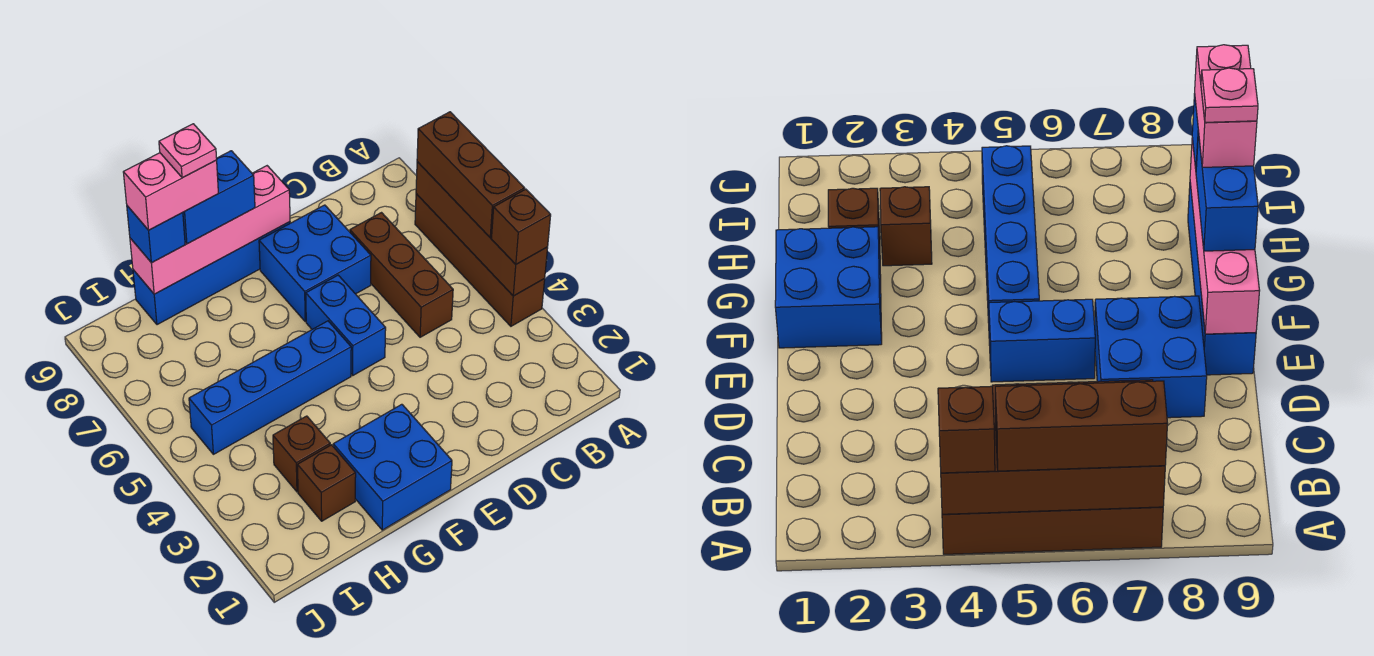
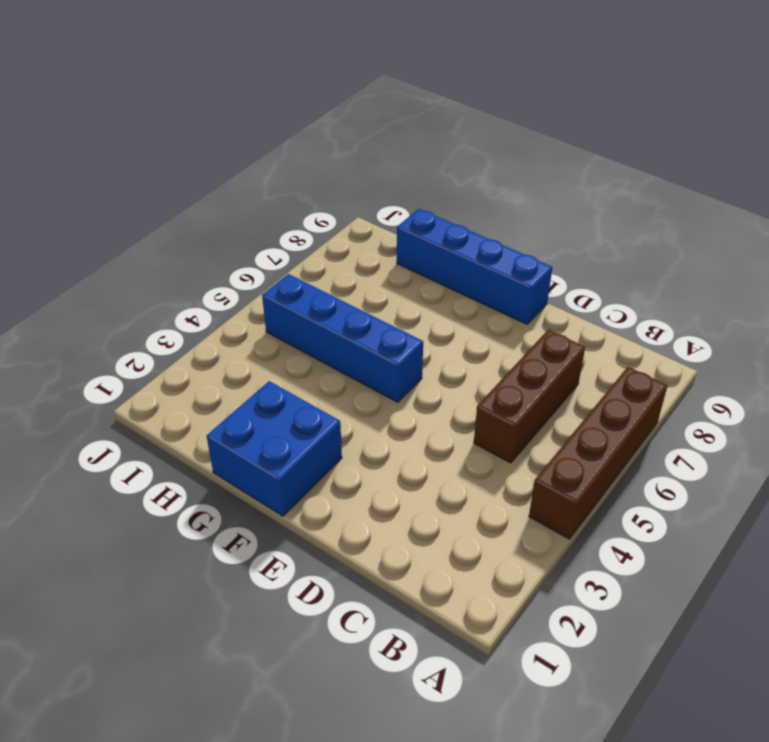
none -> blue 2x2 brick [259,205,371,322]
none -> blue 1x2 brick [306,275,386,375]
none -> brown 1x1 brick [298,445,356,521]

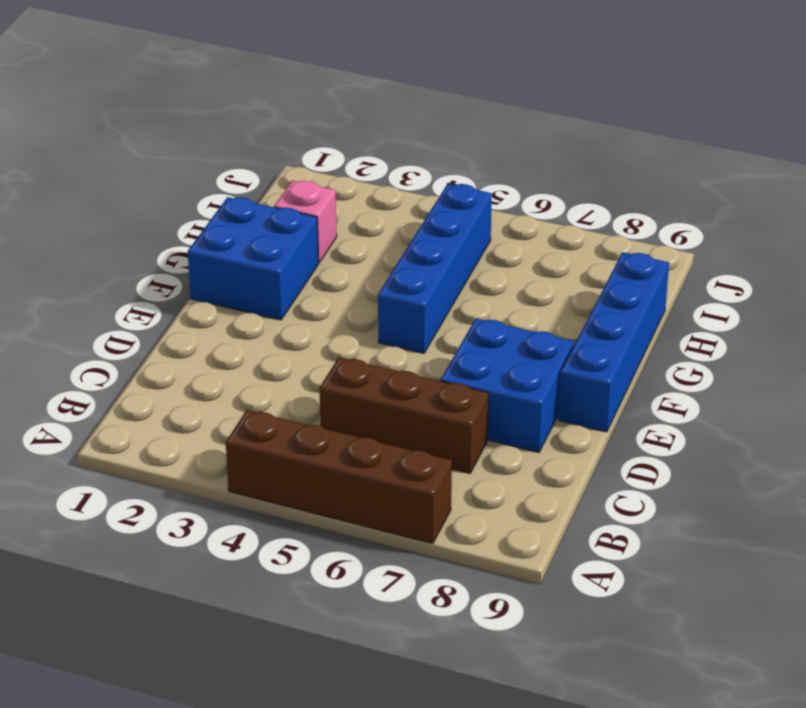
pink 1x1 brick [274,181,337,263] -> brown 1x1 brick [298,445,356,521]
none -> blue 1x2 brick [306,275,386,375]
none -> brown 1x1 brick [273,416,330,492]
none -> brown 1x4 brick [416,162,548,296]

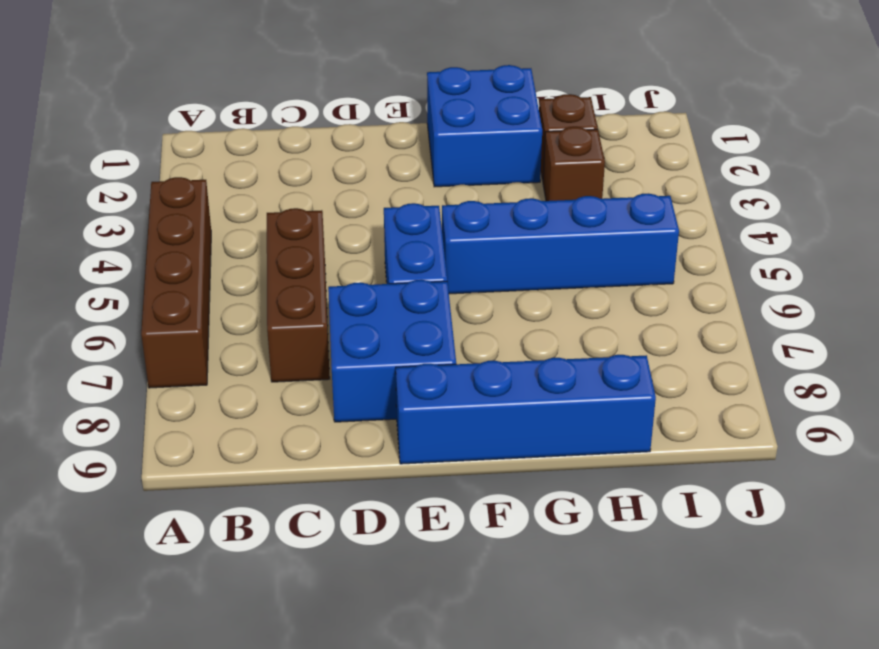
none -> brown 1x4 brick [416,162,548,296]
none -> pink 1x4 brick [130,166,290,294]
none -> brown 1x1 brick [492,189,551,264]

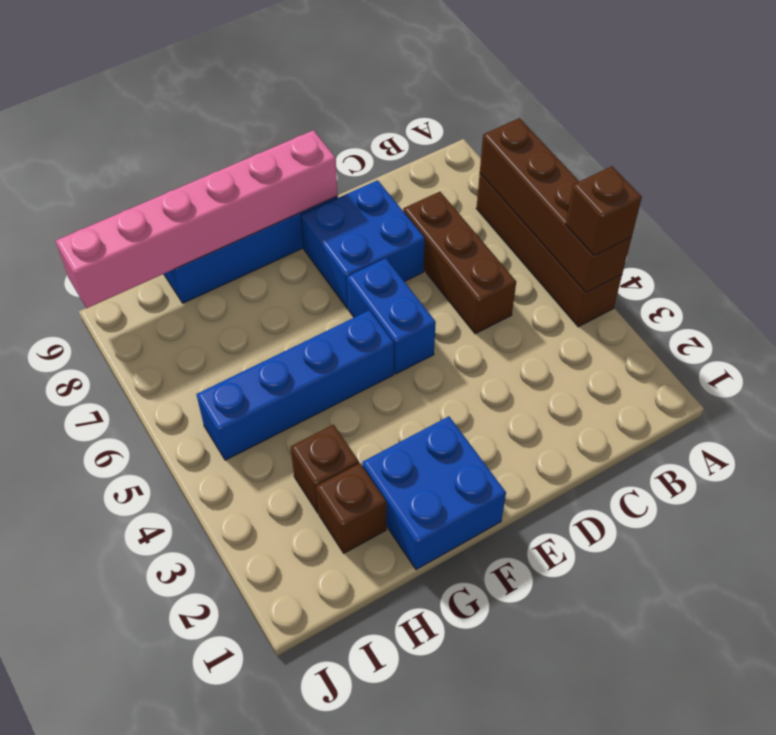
pink 1x6 brick [56,130,338,308] -> pink 1x4 brick [130,166,290,294]
none -> brown 1x3 brick [417,112,525,238]
none -> blue 1x2 brick [183,151,255,244]
none -> blue 1x1 brick [127,206,185,263]

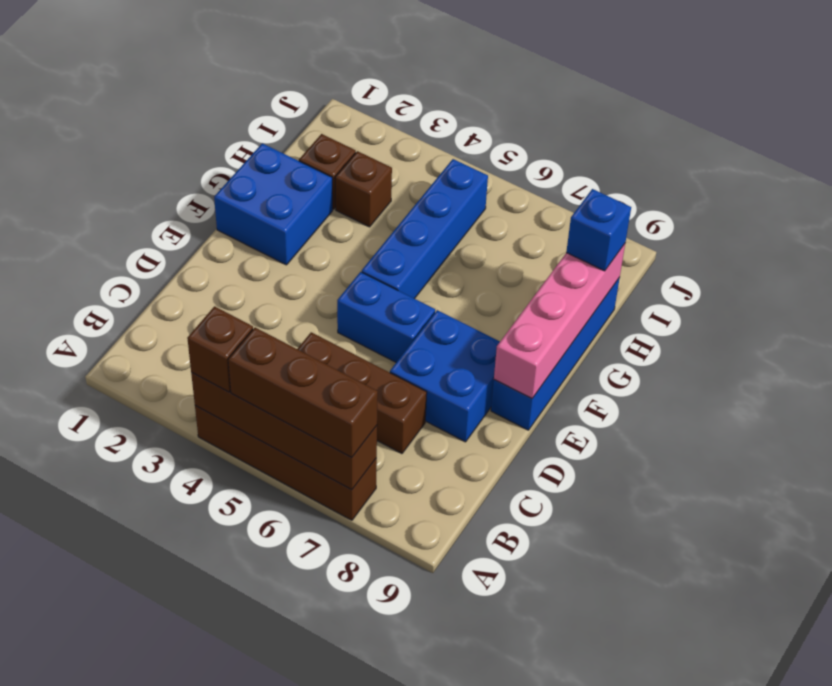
none -> blue 1x2 brick [183,151,255,244]
none -> pink 1x2 brick [123,153,218,230]
none -> pink 1x1 plate [159,124,217,178]

